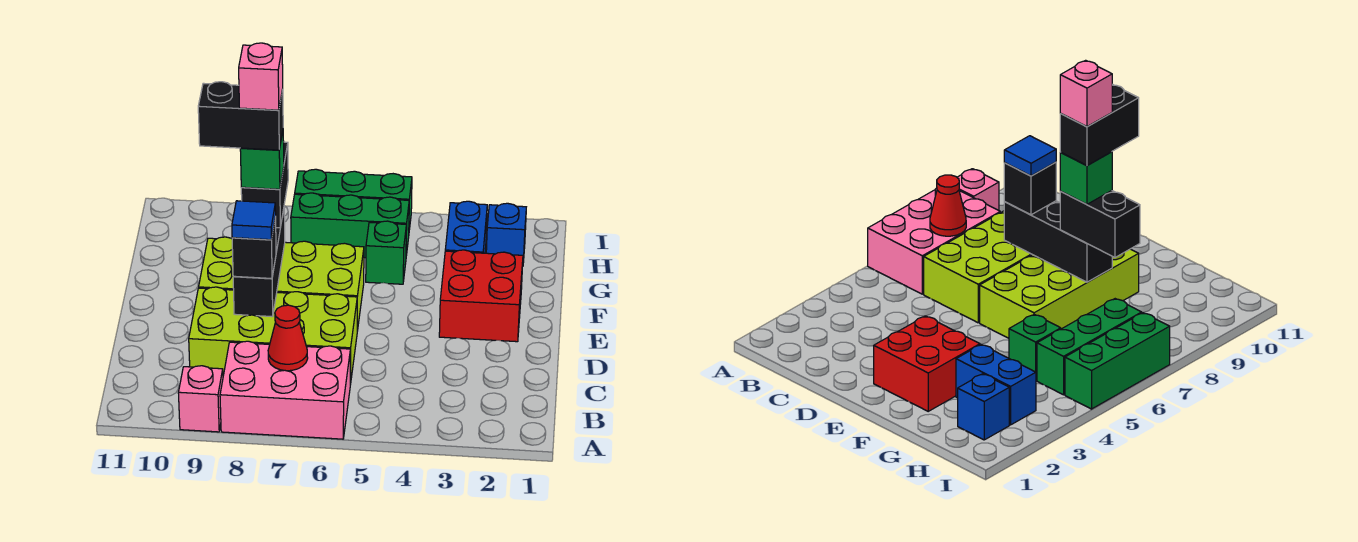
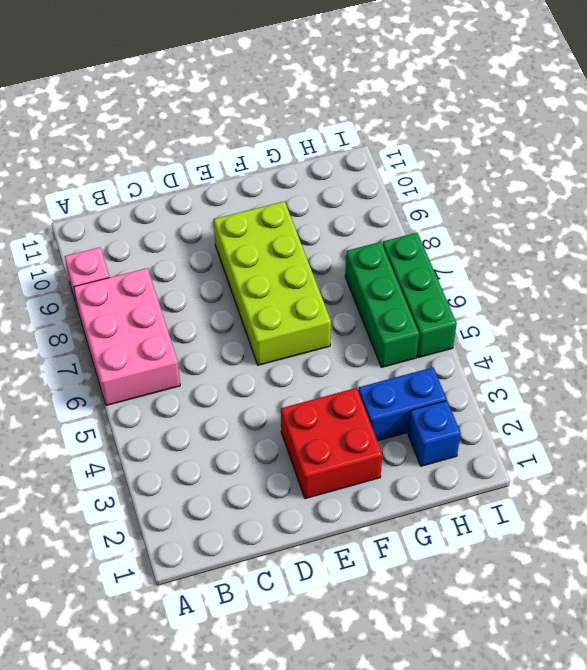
none -> lime 2x4 brick [189,287,357,385]
none -> green 1x1 brick [366,221,406,284]
none -> red 1x1 cone [268,305,308,371]

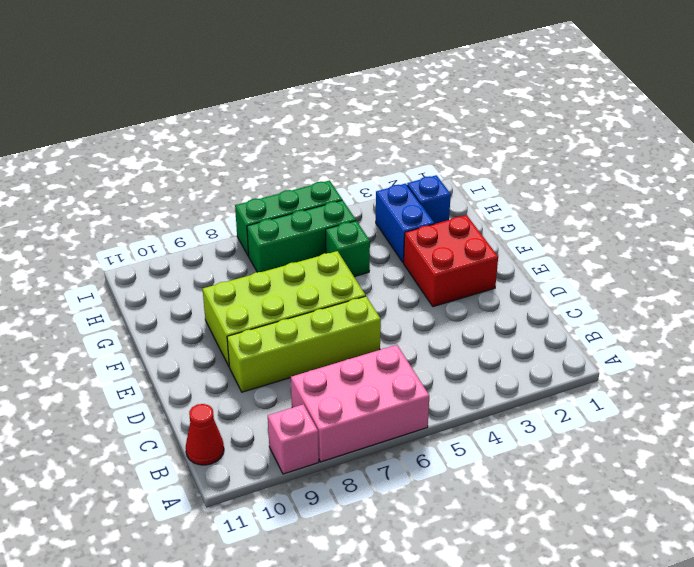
red 1x1 cone [186,404,224,465] -> red 1x1 cone moved to [268,305,308,371]
lime 1x4 brick [227,296,381,392] -> lime 2x4 brick [189,287,357,385]
none -> black 1x3 brick [233,209,285,317]
none -> black 1x1 brick [232,217,276,278]
none -> black 1x2 brick [241,142,288,228]

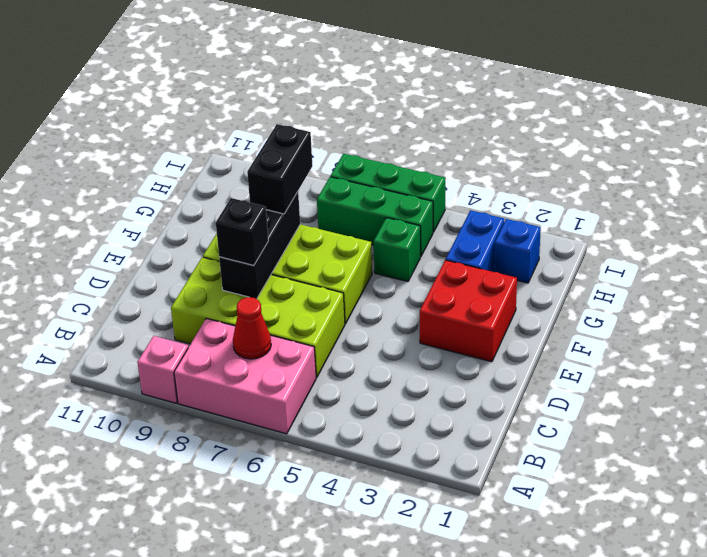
none -> blue 1x1 tile [232,201,276,240]
none -> green 1x1 brick [240,132,284,189]
none -> black 1x2 brick [198,82,283,150]

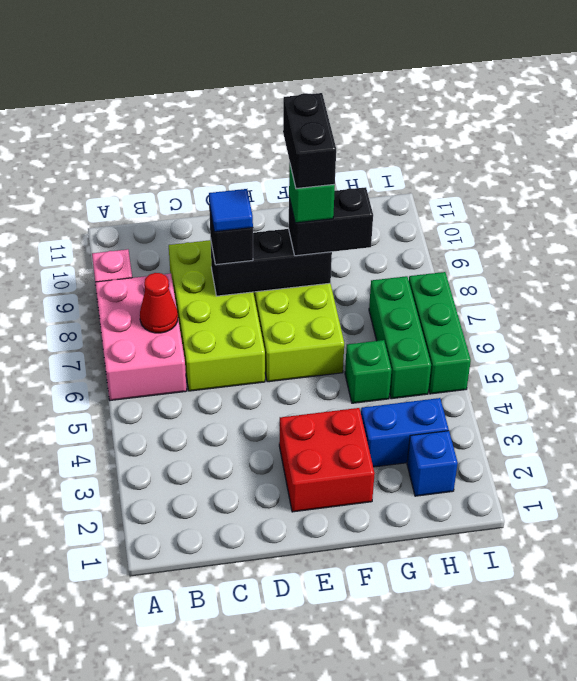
none -> pink 1x1 brick [239,43,283,110]

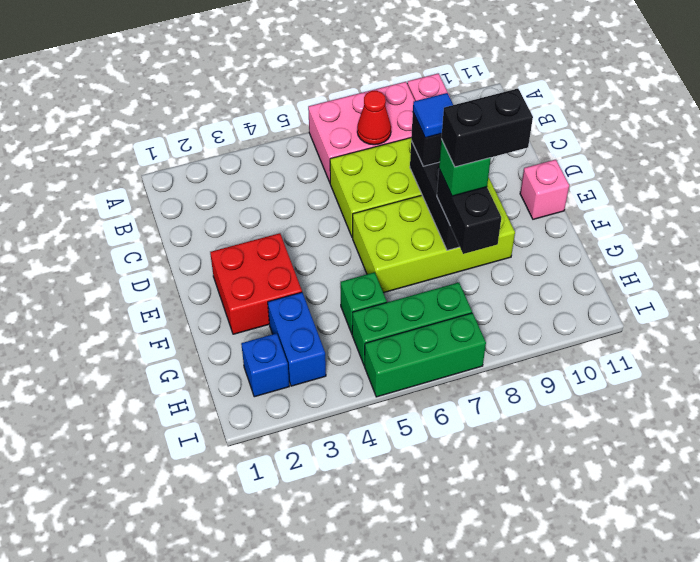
pink 1x1 brick [520,160,569,219] -> pink 1x1 brick moved to [239,43,283,110]

